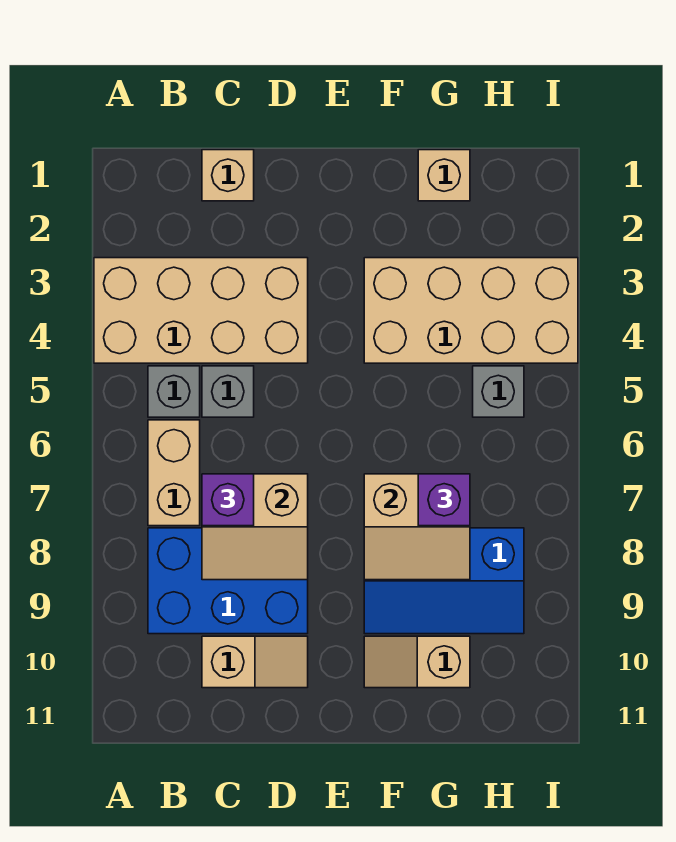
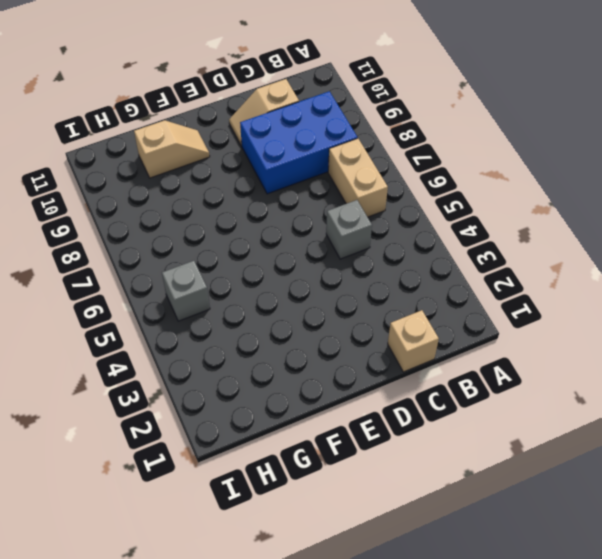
none -> tan 2x4 brick [94,258,308,363]
none -> grey 1x1 brick [148,366,200,417]
none -> tan 2x4 brick [364,258,578,363]

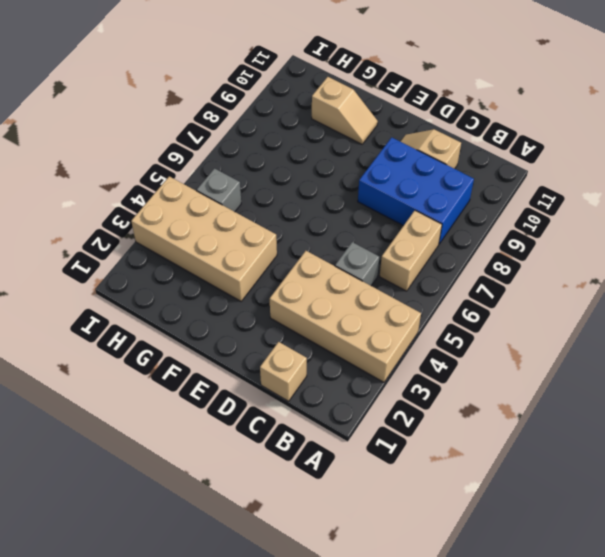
none -> grey 1x1 brick [148,366,200,417]
none -> blue 2x3 slope [364,528,524,634]
none -> tan 1x1 brick [418,150,470,201]

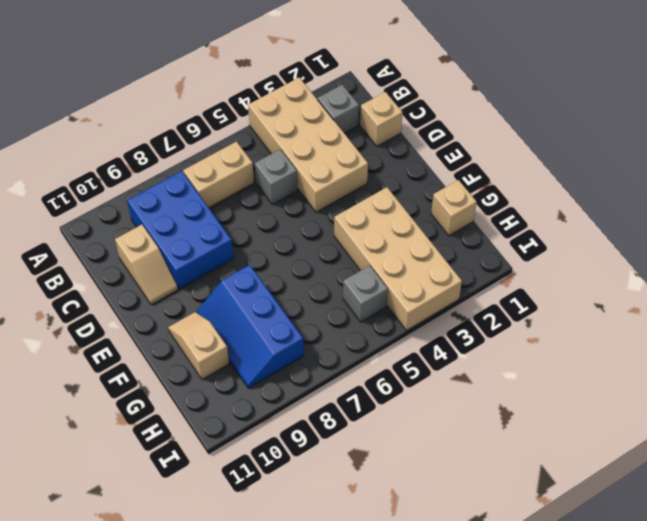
grey 1x1 brick [318,85,359,133] -> grey 1x1 brick moved to [148,366,200,417]
none -> tan 2x2 slope [202,474,308,580]
none -> tan 2x2 slope [364,474,470,580]
none -> purple 1x1 brick [202,474,254,526]

